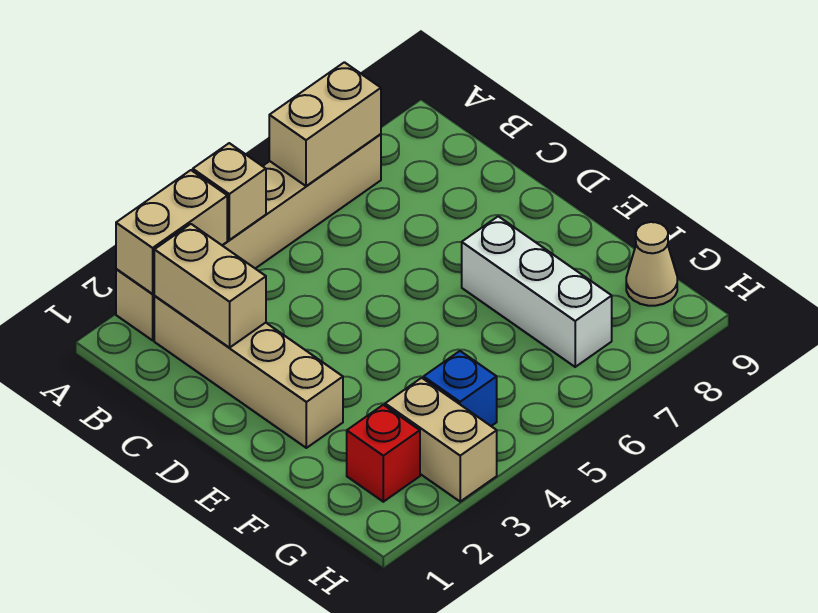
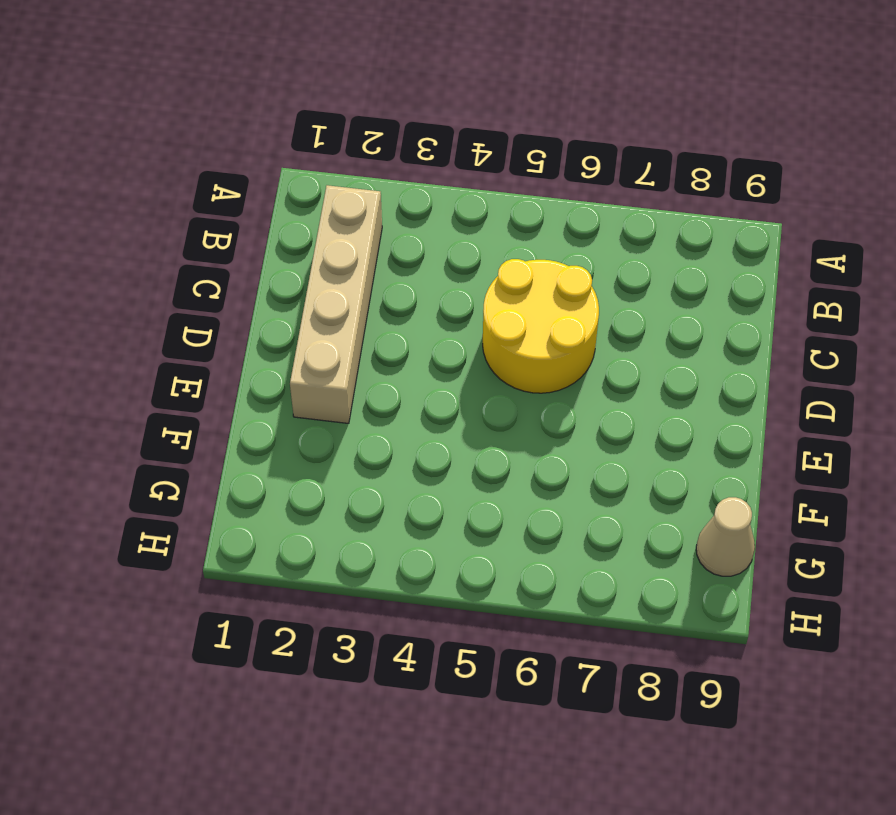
yellow 2x2 round brick [483,259,599,393] -> none
none -> tan 1x6 brick [116,134,381,340]
none -> white 1x3 brick [462,216,612,367]

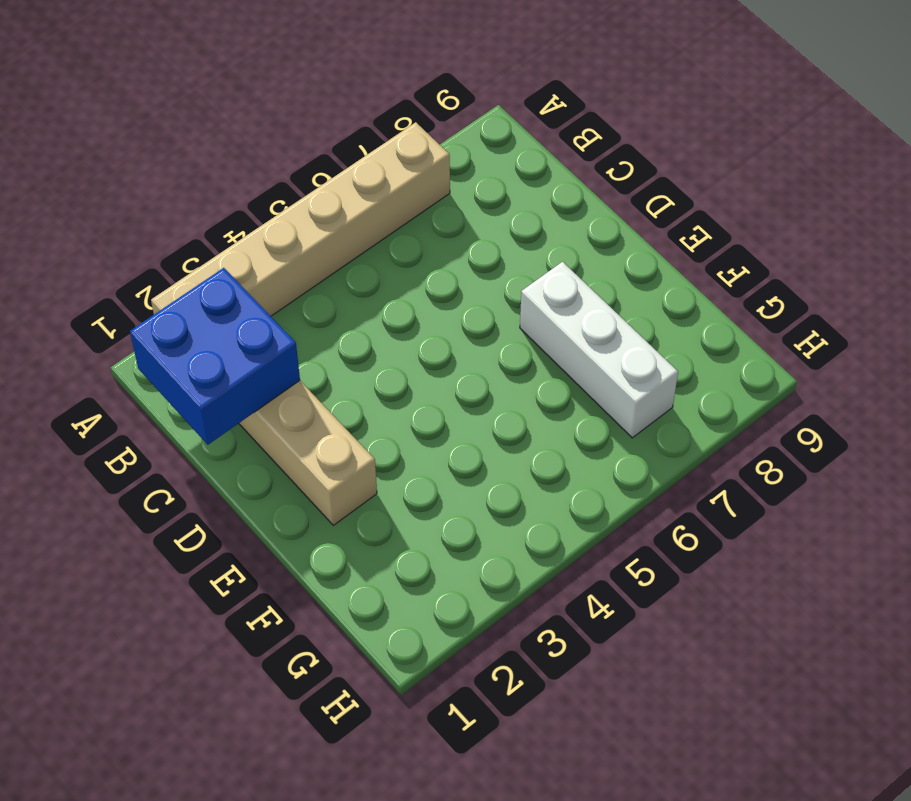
blue 2x2 brick [130,268,300,445] -> tan 1x2 brick [154,224,266,348]
none -> red 1x1 brick [347,405,420,502]
none -> tan 1x2 brick [385,378,497,501]

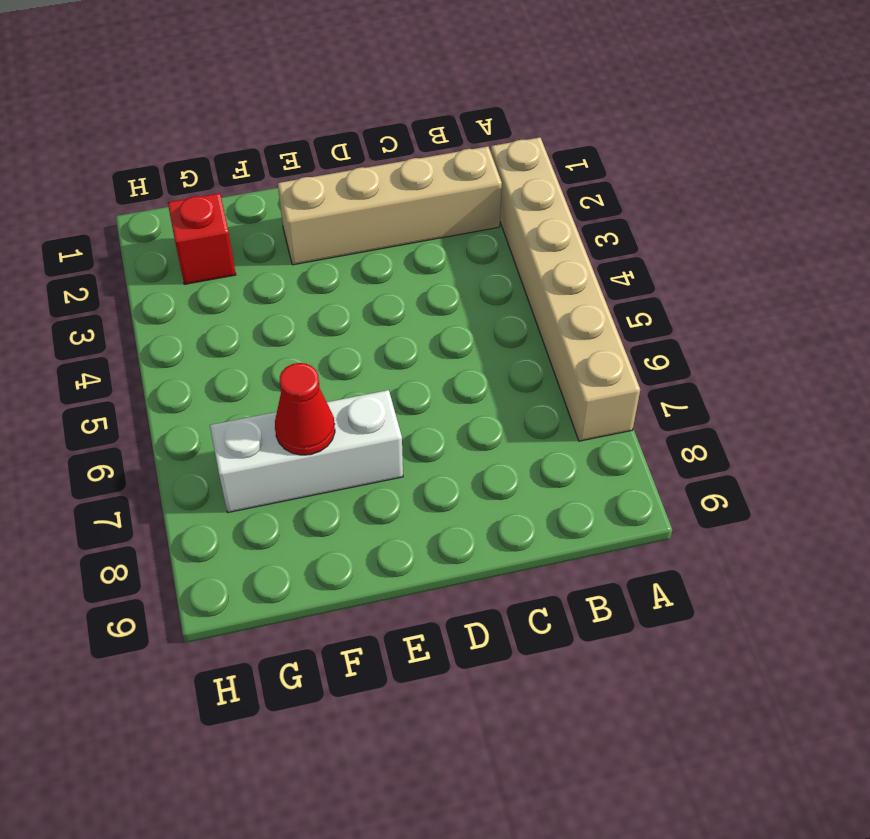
red 1x1 cone [275,363,335,455] -> none
none -> tan 1x2 brick [385,378,497,501]
none -> blue 1x1 brick [424,351,497,426]

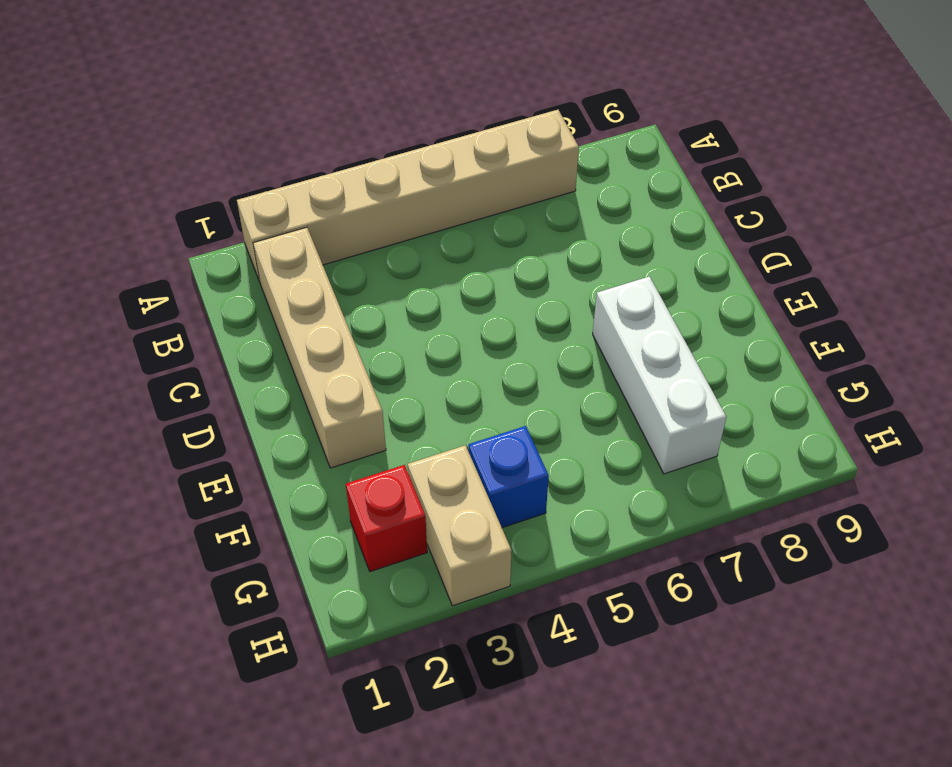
none -> tan 1x1 cone [626,222,677,306]
none -> tan 1x2 brick [116,170,227,294]

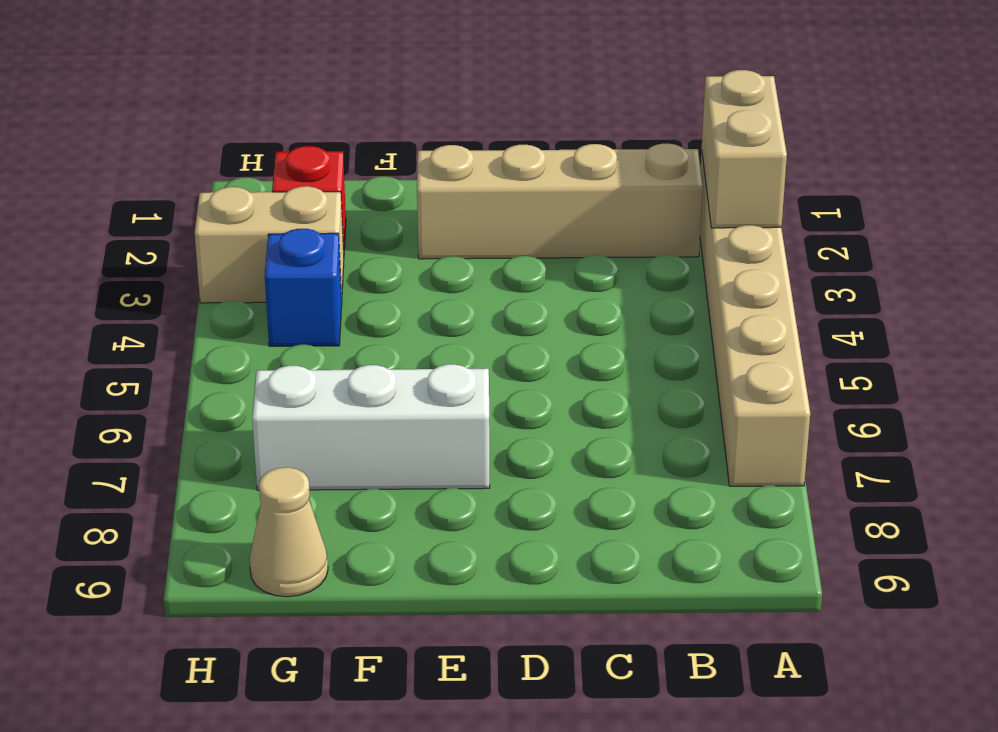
none -> tan 1x1 brick [193,143,266,240]
none -> tan 1x2 brick [269,62,381,186]

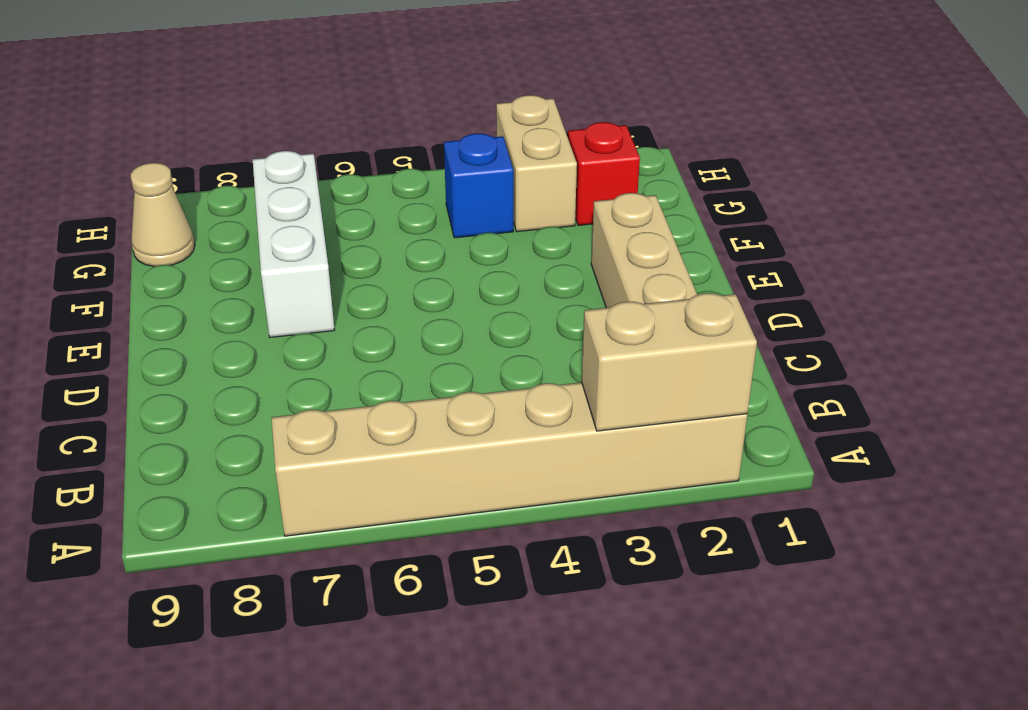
none -> tan 1x1 brick [193,143,266,240]
none -> tan 1x2 brick [269,62,381,186]

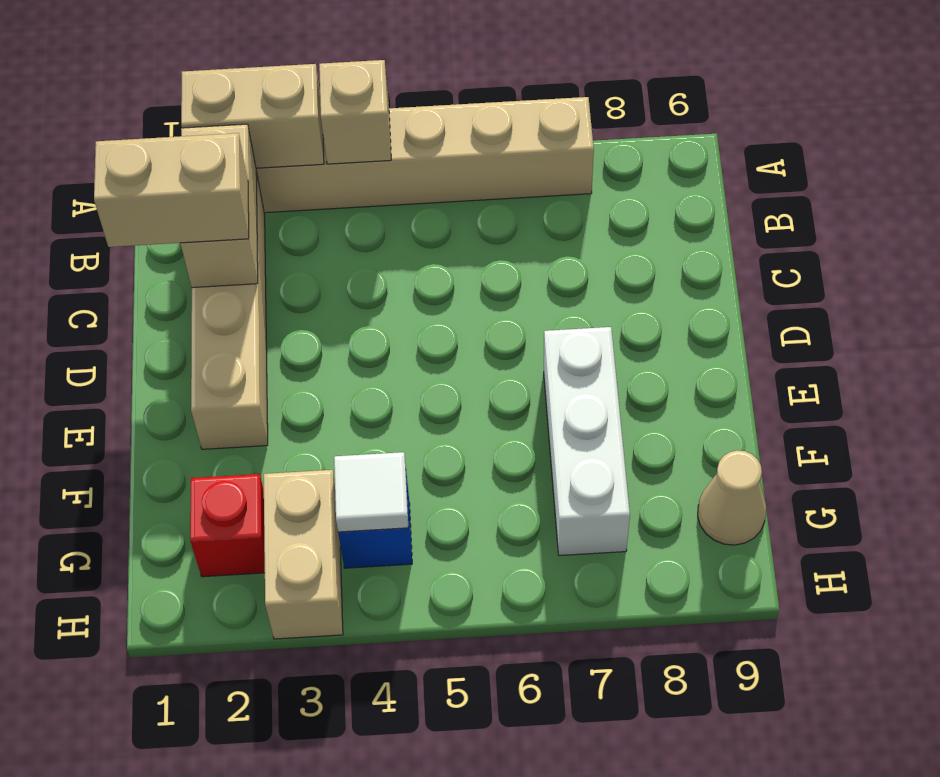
tan 1x2 brick [94,133,249,247] -> tan 1x2 brick moved to [269,62,381,186]
white 1x1 tile [334,452,409,532] -> none

